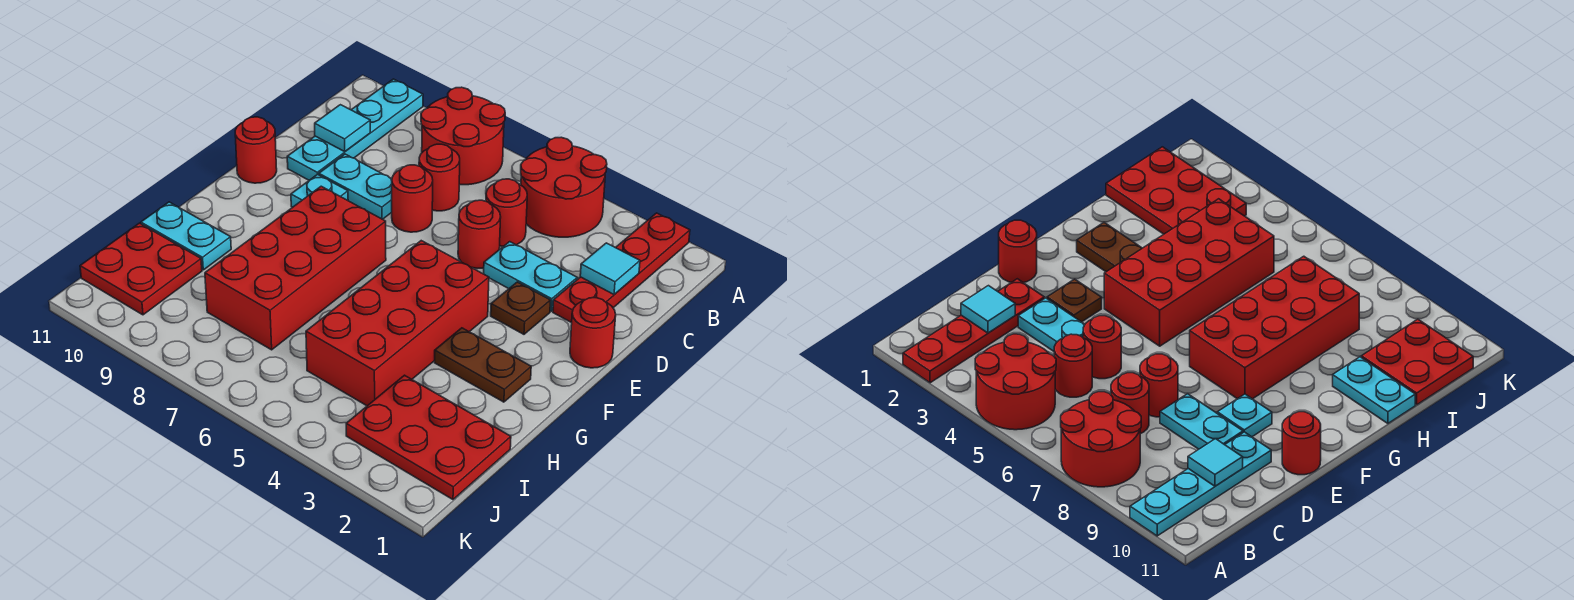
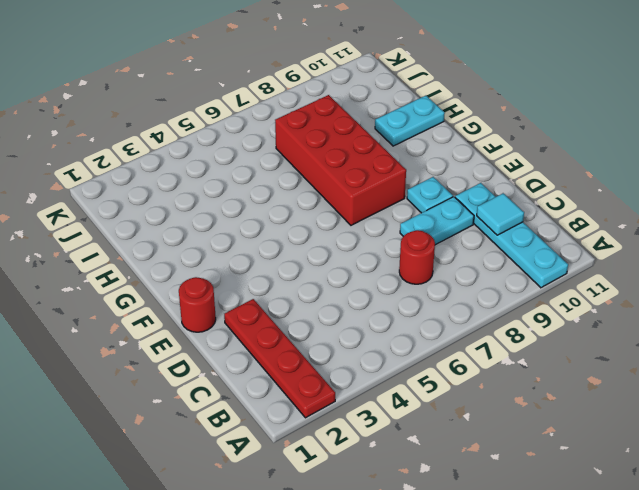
none -> red 2x2 round brick [521,137,607,237]
none -> red 2x2 round brick [421,87,505,185]
none -> red 1x1 round brick [486,179,527,246]

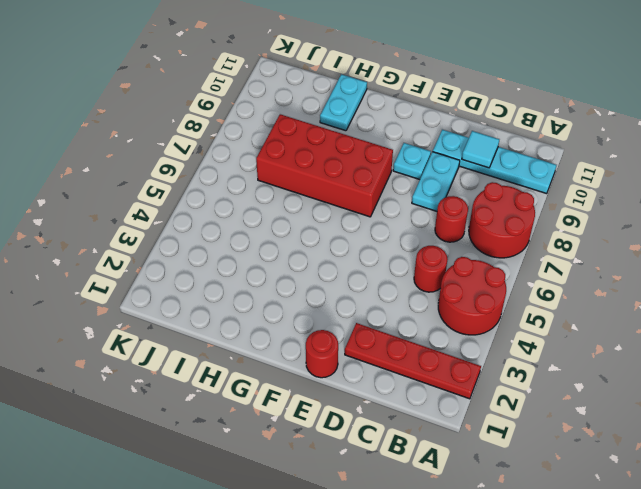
none -> cyan 1x2 plate [484,242,577,311]
none -> red 1x1 round brick [458,200,501,268]
none -> red 1x1 round brick [392,165,433,232]

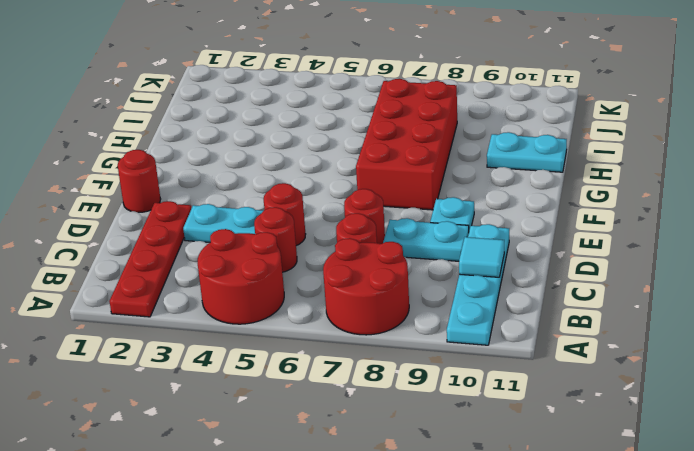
none -> brown 1x1 plate [491,282,551,334]
none -> red 1x1 round brick [235,117,277,183]
none -> red 2x4 brick [306,241,489,406]

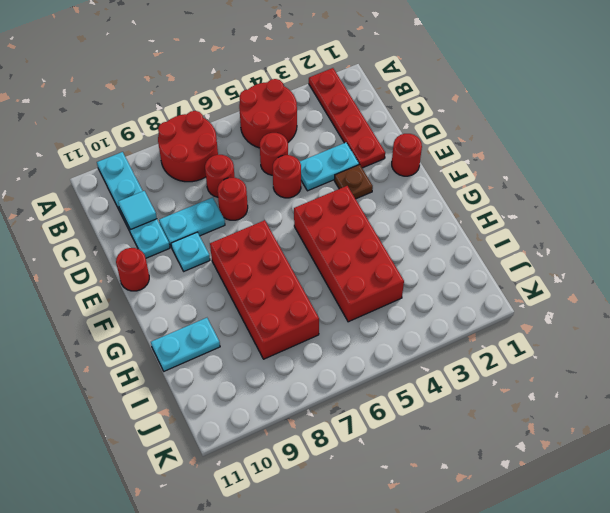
none -> brown 1x2 plate [435,328,531,402]
none -> red 2x3 plate [346,375,511,499]
none -> red 2x2 plate [80,223,202,315]

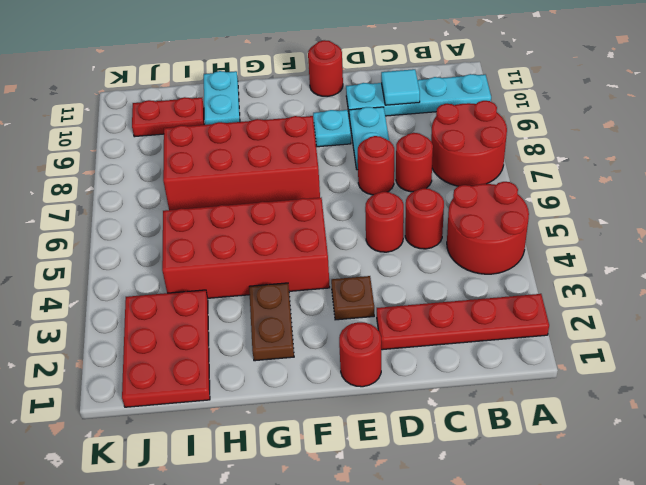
red 1x2 plate [132,97,204,137] -> red 2x2 plate [80,223,202,315]
none -> cyan 1x2 plate [484,242,577,311]
none -> cyan 1x1 tile [580,243,640,294]

